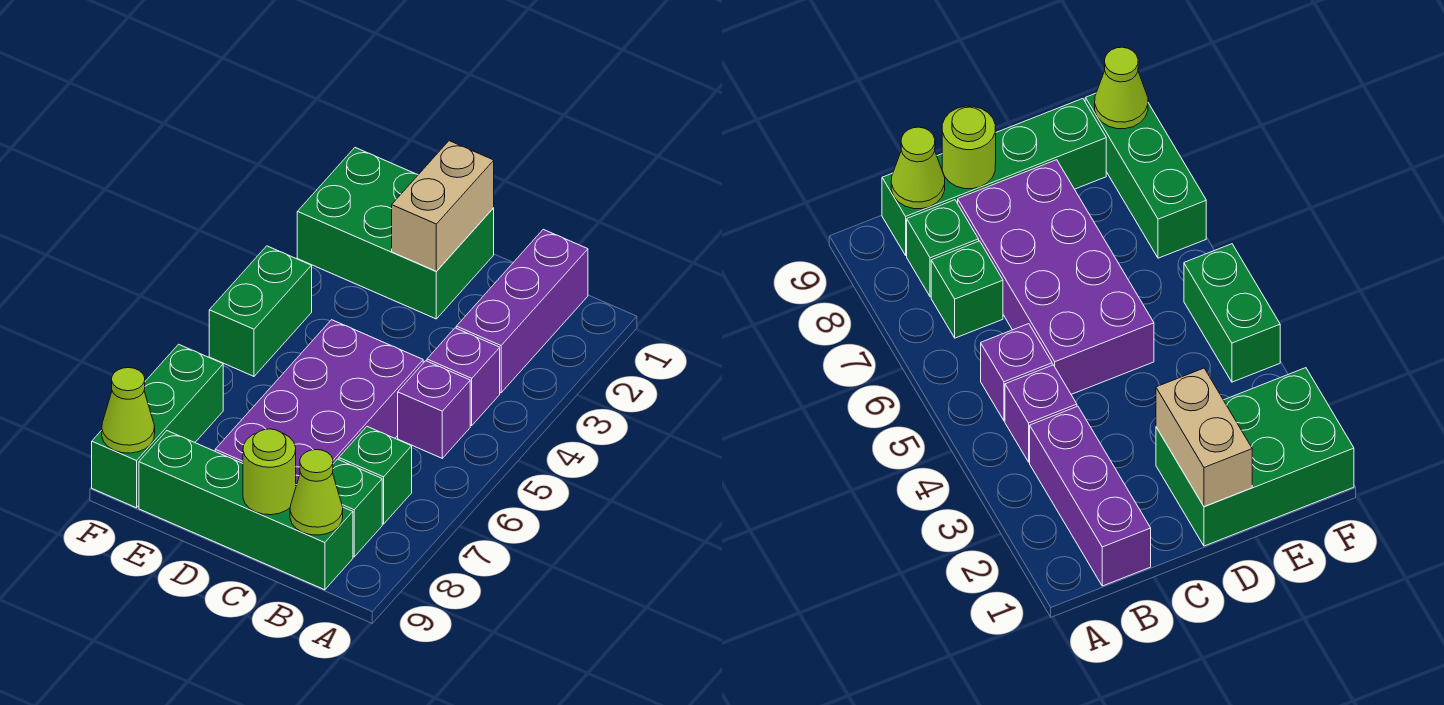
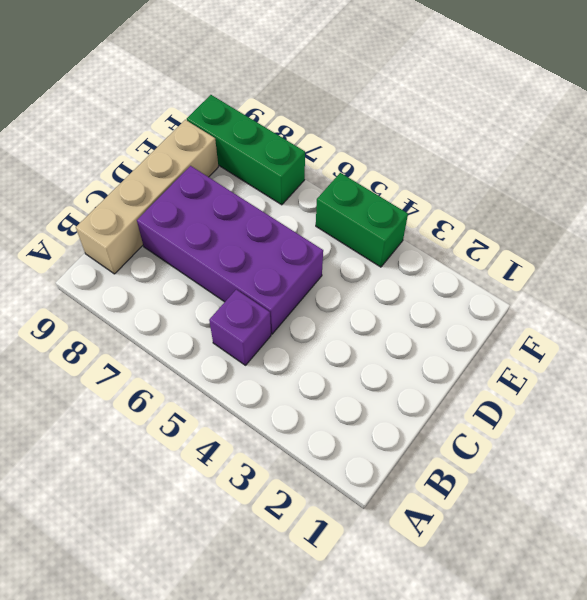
tan 1x4 brick [76,120,218,274] -> green 1x4 brick [139,431,353,590]
none -> purple 1x3 brick [456,229,588,393]
none -> purple 1x1 brick [427,328,500,426]
none -> green 1x1 brick [339,427,412,524]

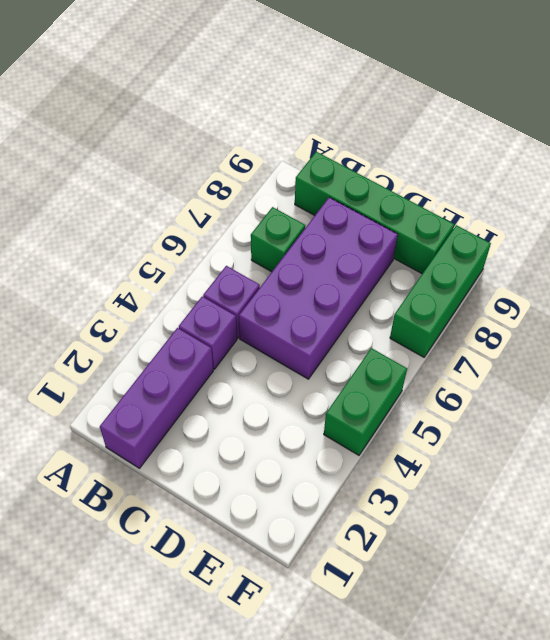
none -> green 1x1 brick [333,459,382,557]
none -> green 2x3 brick [297,148,494,319]
none -> lime 1x1 cone [290,450,343,535]

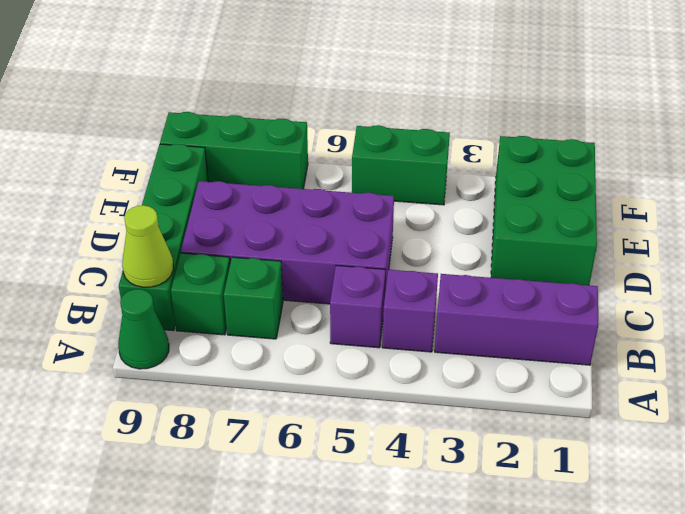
green 1x1 cone [118,289,169,369] -> none
none -> lime 1x1 round brick [243,429,296,515]
none -> tan 1x2 brick [392,141,494,271]
none -> lime 1x1 cone [102,368,155,453]

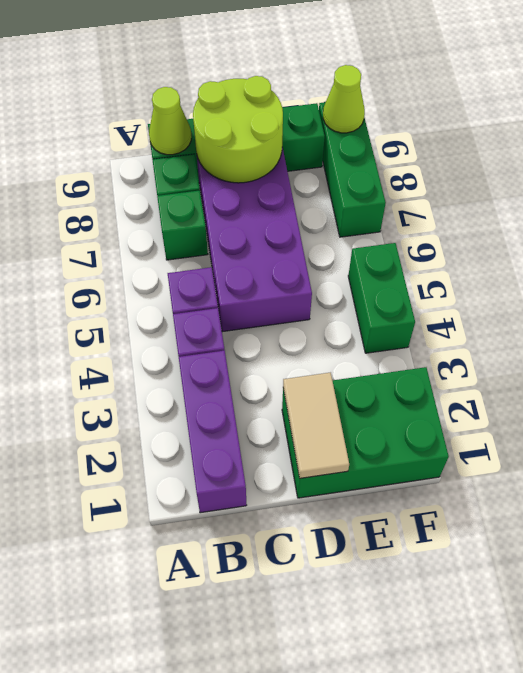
lime 2x2 round brick [193,76,283,183] -> lime 1x1 round brick [243,429,296,515]
tan 1x2 tile [283,373,349,478] -> tan 1x2 brick [392,141,494,271]

